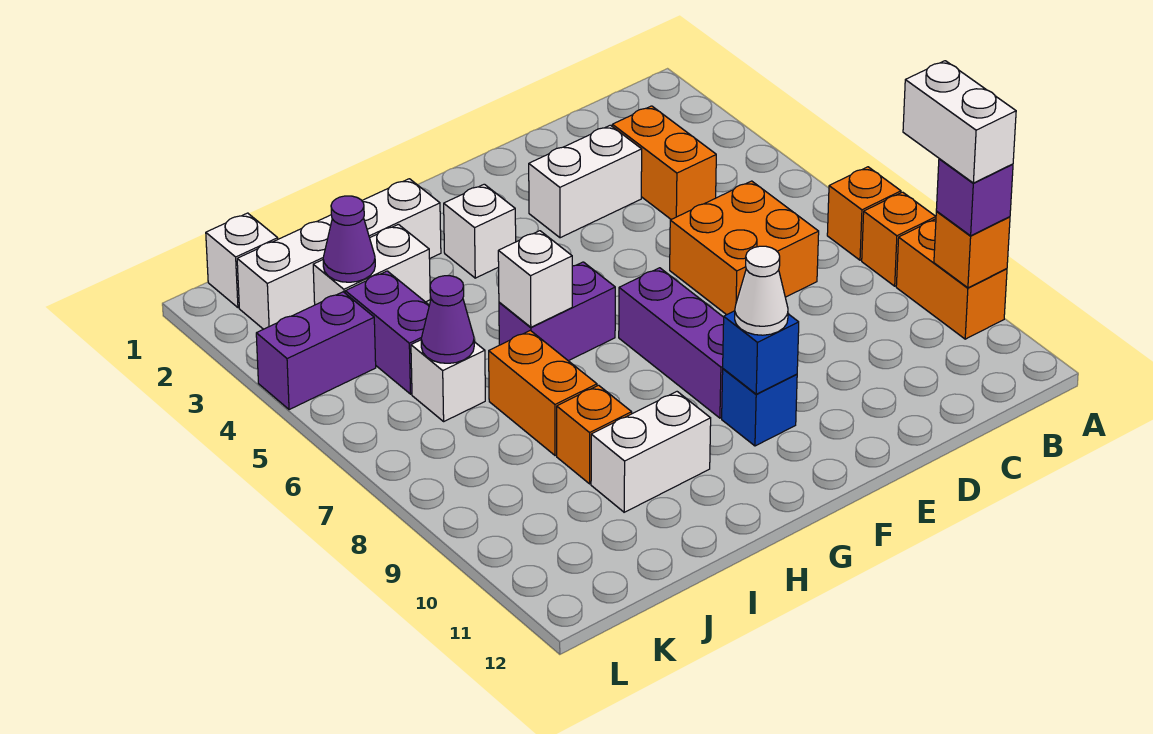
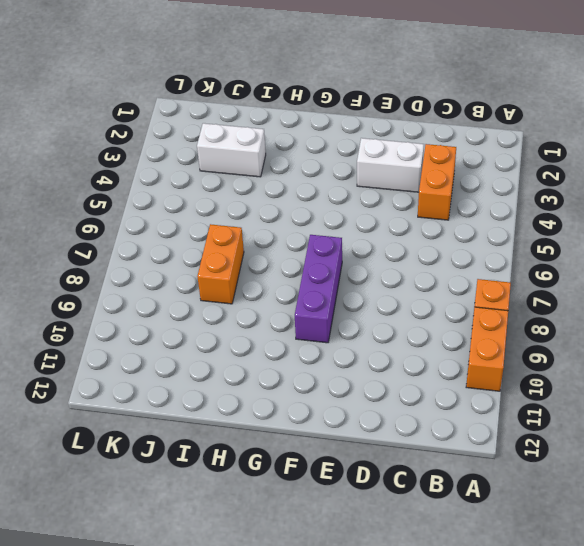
none -> orange 1x1 brick [827,167,901,260]
none -> orange 2x2 brick [670,181,819,315]
none -> blue 1x1 brick [722,369,797,446]

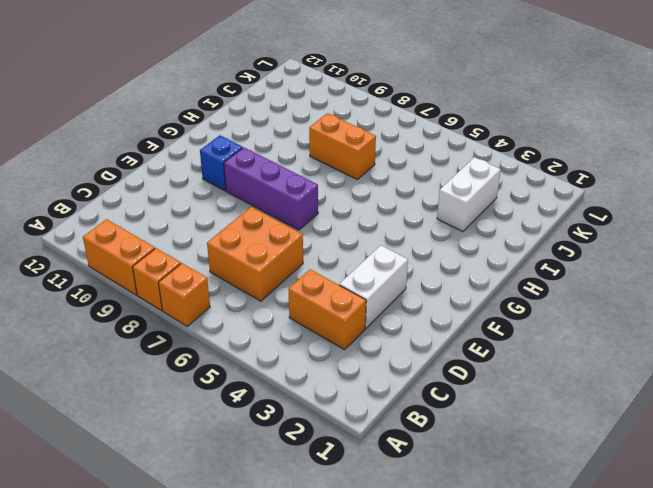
none -> white 1x1 brick [444,184,516,278]
none -> purple 1x2 brick [499,262,615,361]
none -> white 1x4 brick [237,179,441,329]

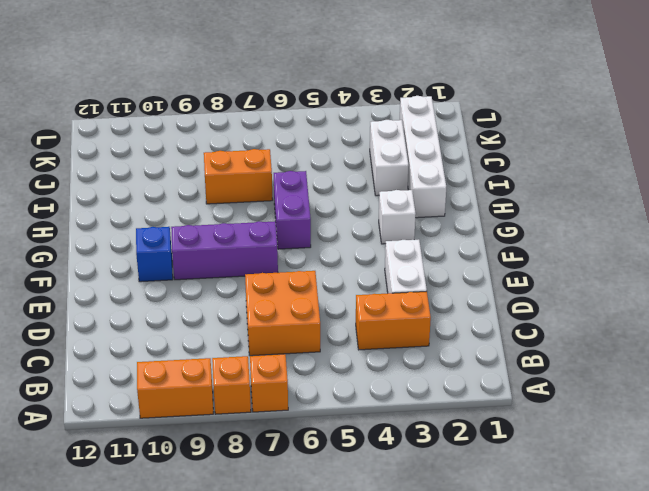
none -> white 1x2 brick [591,392,711,512]
none -> orange 1x1 brick [557,385,632,484]
none -> purple 1x2 brick [345,271,429,394]

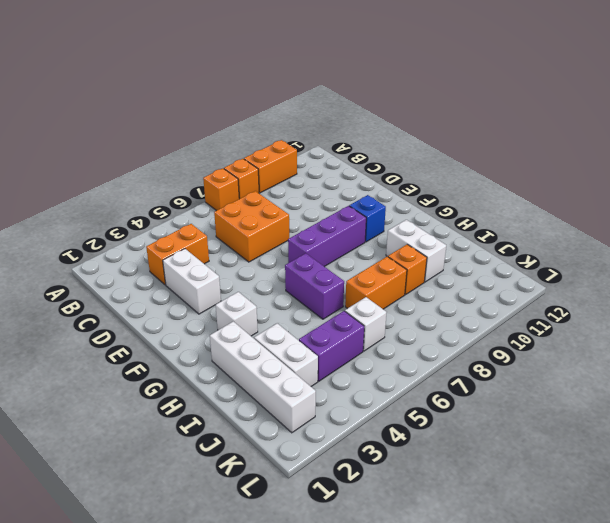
none -> white 1x1 brick [206,213,278,308]
none -> purple 1x2 brick [256,292,376,410]
none -> orange 1x1 brick [934,212,1010,288]

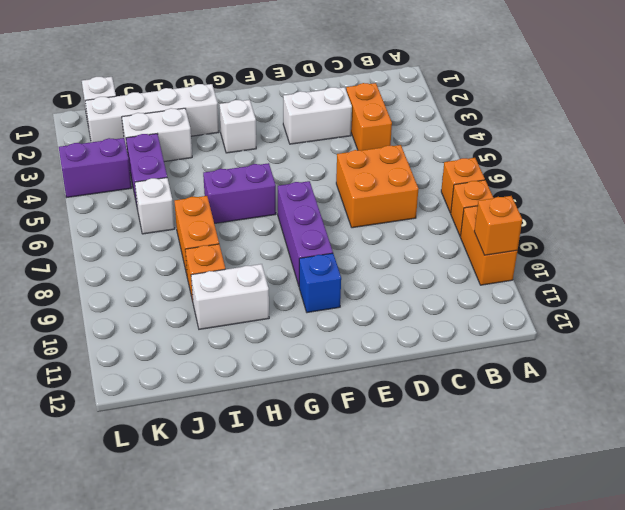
none -> blue 1x1 brick [723,311,799,394]
none -> white 1x1 brick [498,231,572,327]
none -> purple 1x1 cone [323,196,375,282]

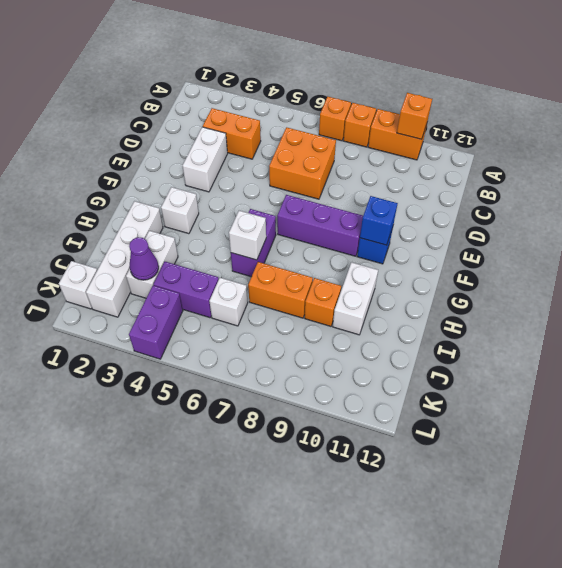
none -> purple 1x1 cone [421,276,474,363]
none -> purple 1x1 brick [936,159,1013,236]
none -> white 1x1 cone [735,246,788,335]

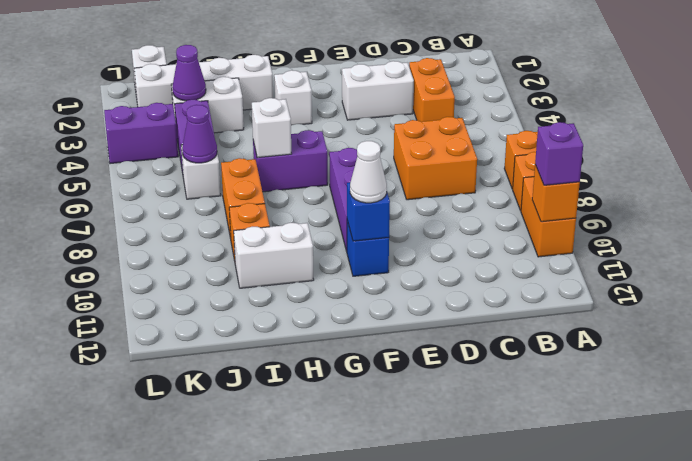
none -> white 1x2 brick [903,61,1016,183]

